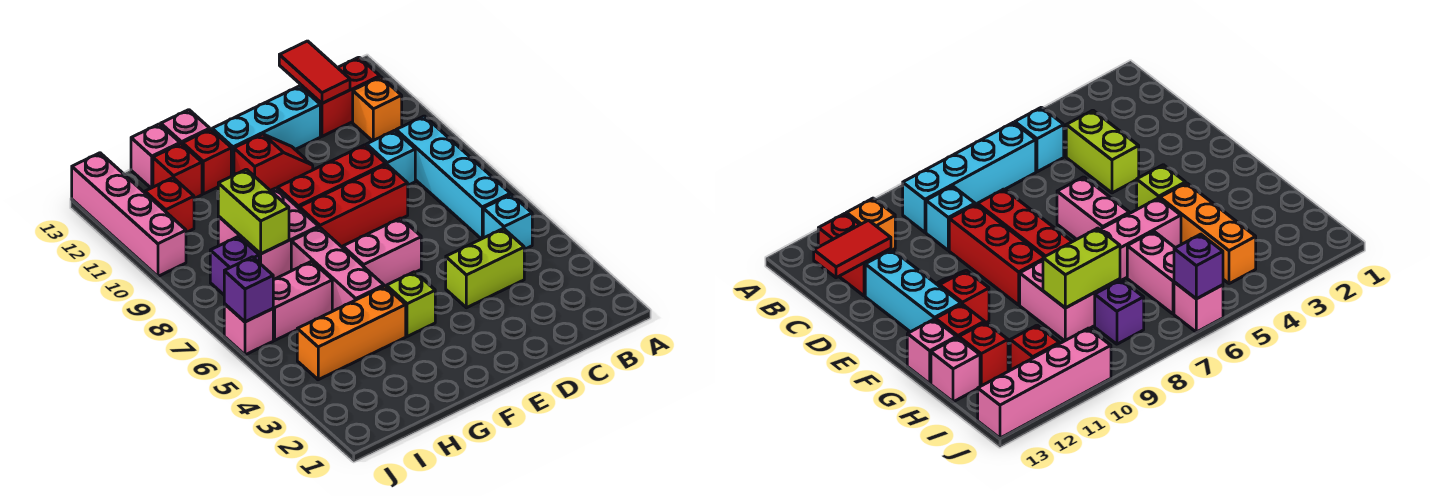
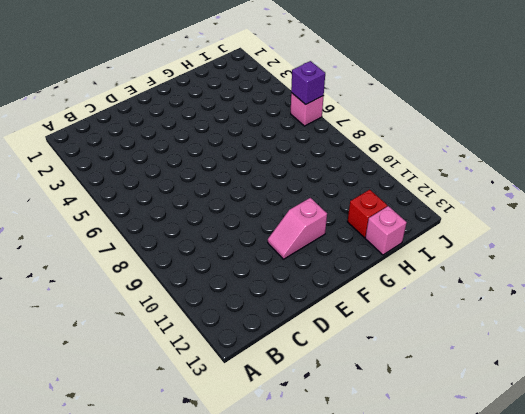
pink 1x2 slope [268,198,327,259] -> red 1x2 slope [234,134,313,191]
none -> cyan 1x1 brick [483,194,532,250]
none -> cyan 1x4 brick [396,116,510,239]
none -> orange 1x1 brick [353,77,402,141]

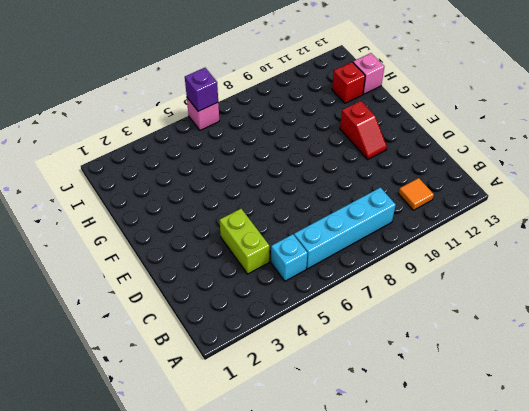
orange 1x1 tile [399,178,434,210] -> orange 1x1 brick [353,77,402,141]
none -> red 1x2 brick [301,57,380,136]
none -> cyan 1x1 brick [366,130,415,185]
none -> red 1x3 brick [299,164,408,247]

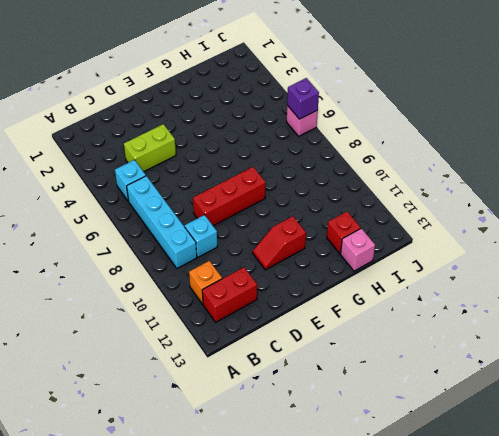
none -> red 1x3 brick [278,145,386,208]
none -> cyan 1x3 brick [212,86,320,176]
none -> pink 1x2 brick [343,218,421,286]

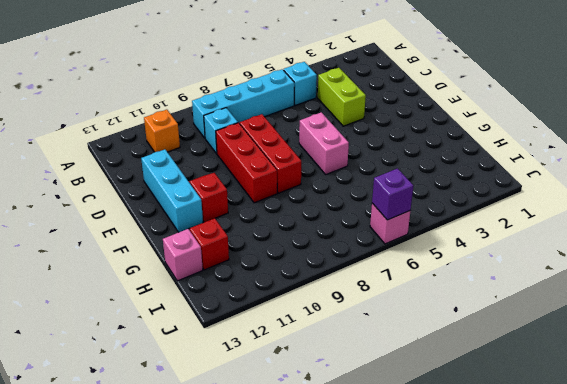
none -> red 1x2 brick [301,57,380,136]
none -> lime 1x1 brick [386,272,435,337]
none -> orange 1x3 brick [297,286,406,380]

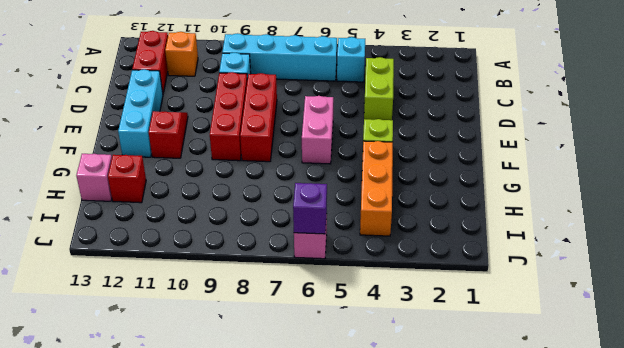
none -> pink 1x3 brick [291,227,384,311]
none -> pink 2x2 brick [218,188,319,280]
none -> red 1x1 brick [183,129,231,194]

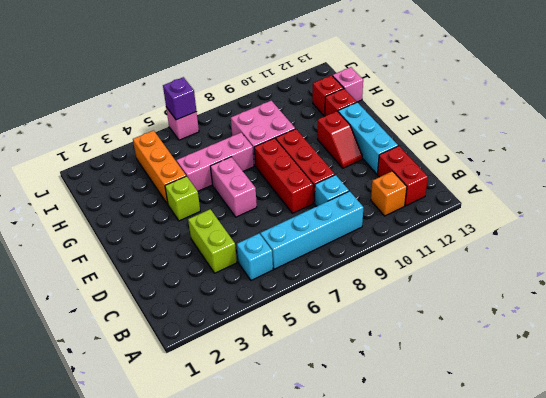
none -> pink 1x1 brick [161,110,210,145]
none -> pink 1x2 brick [273,261,332,340]
none -> purple 1x1 brick [210,236,259,295]

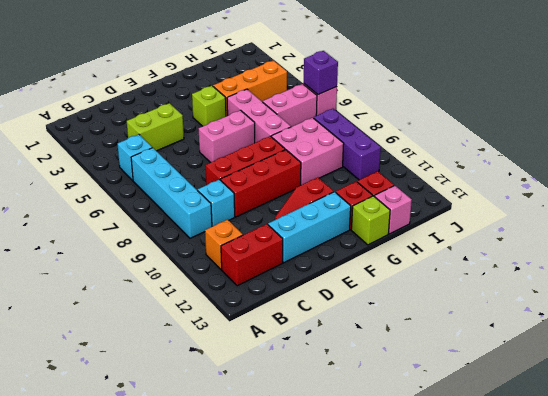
lime 1x1 brick [351,196,390,245] -> pink 1x1 brick [161,110,210,145]
purple 1x3 brick [314,109,381,180] -> purple 1x1 brick [210,236,259,295]
none -> red 1x1 brick [145,178,194,233]
none -> pink 1x4 brick [72,153,186,276]
none -> red 1x2 tile [279,41,350,103]

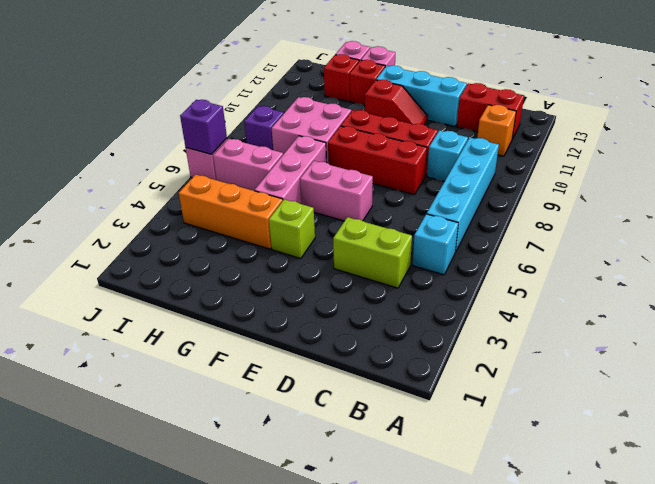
none -> red 1x1 brick [145,178,194,233]
none -> pink 1x4 brick [72,153,186,276]
none -> red 1x2 tile [279,41,350,103]

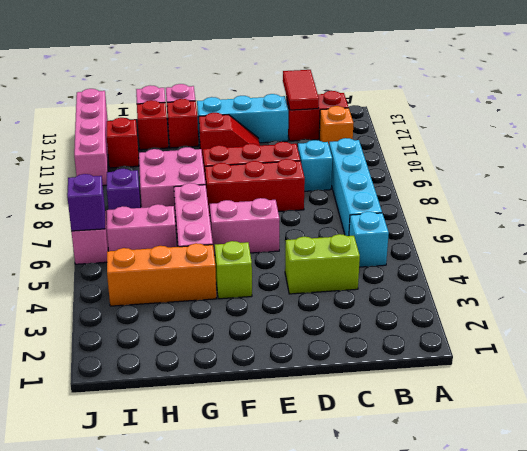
none -> lime 1x2 brick [218,169,289,254]

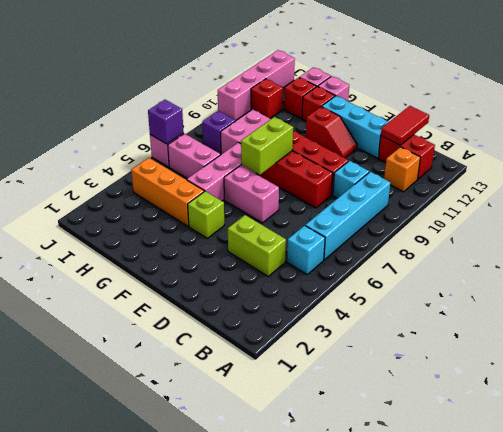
lime 1x2 brick [241,117,293,175] -> lime 1x2 brick moved to [218,169,289,254]

